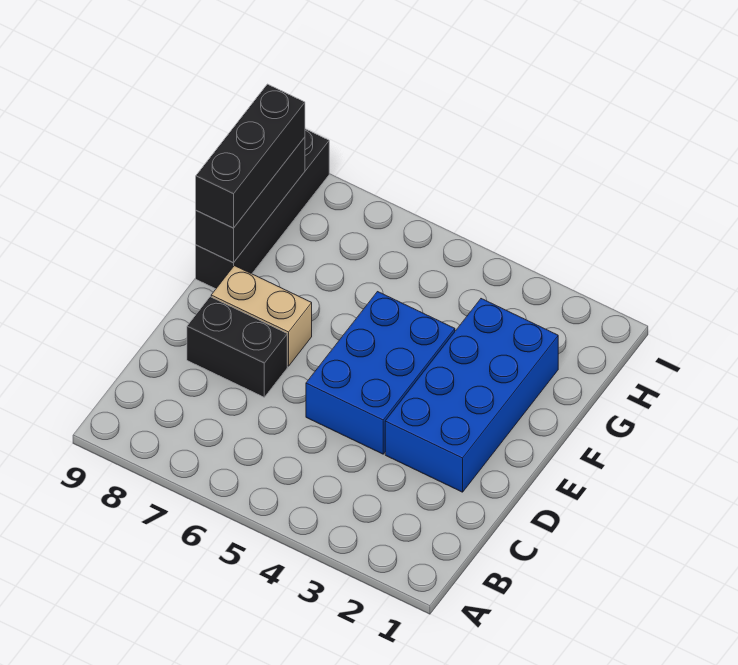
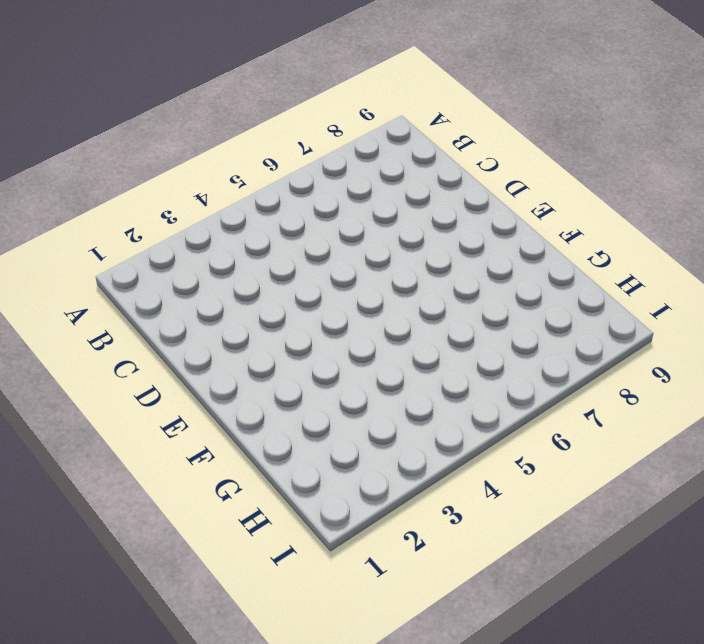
none -> blue 2x4 brick [385,299,558,492]
none -> blue 2x3 brick [306,292,455,454]

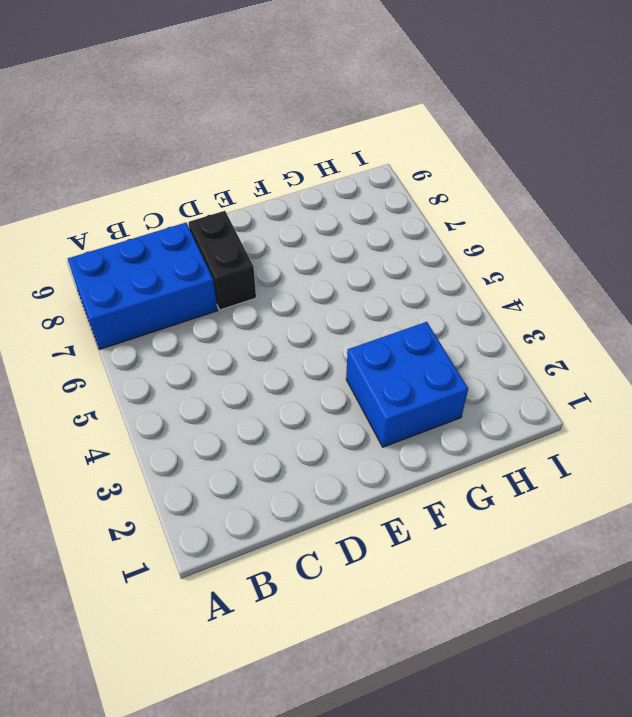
blue 2x3 brick [68,223,218,349] -> blue 2x3 brick moved to [306,292,455,454]
blue 2x2 brick [346,322,468,447] -> blue 2x4 brick [385,299,558,492]
none -> tan 1x2 brick [211,266,312,366]
none -> black 1x4 brick [196,129,329,289]

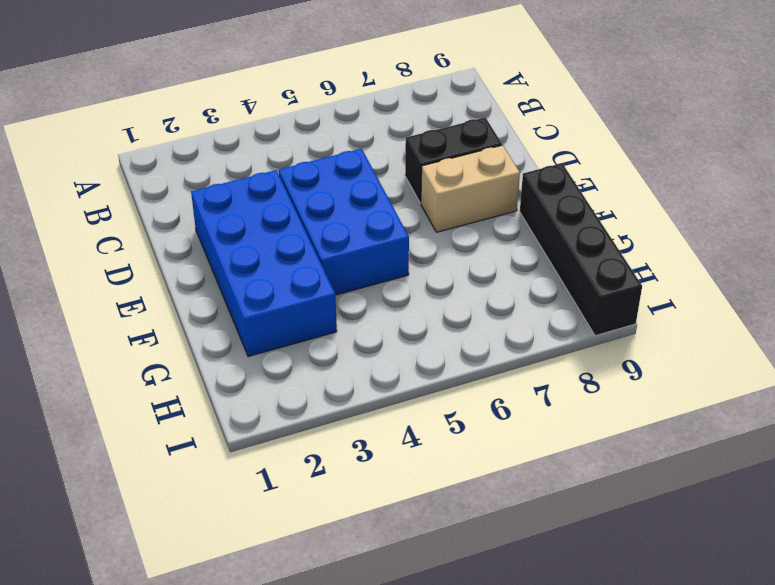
none -> black 1x3 brick [196,137,305,263]
none -> black 1x3 brick [196,84,305,228]

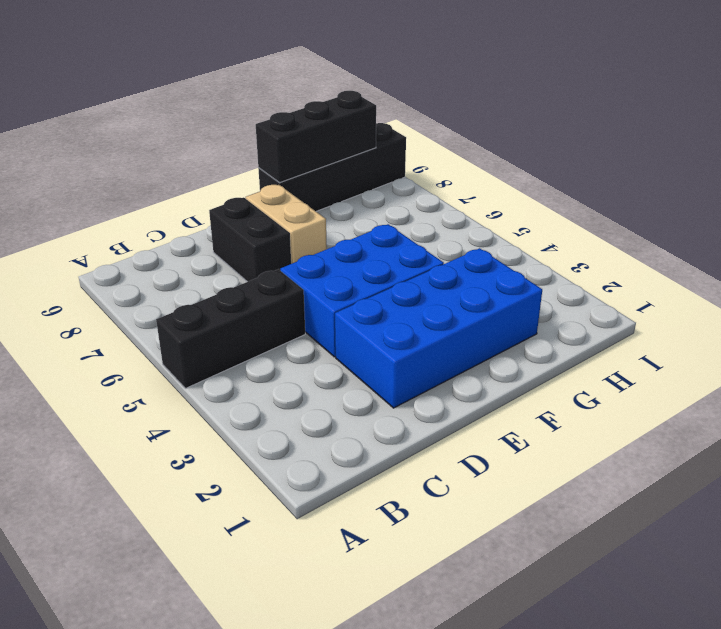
black 1x3 brick [156,269,305,388] -> black 1x3 brick moved to [196,84,305,228]

